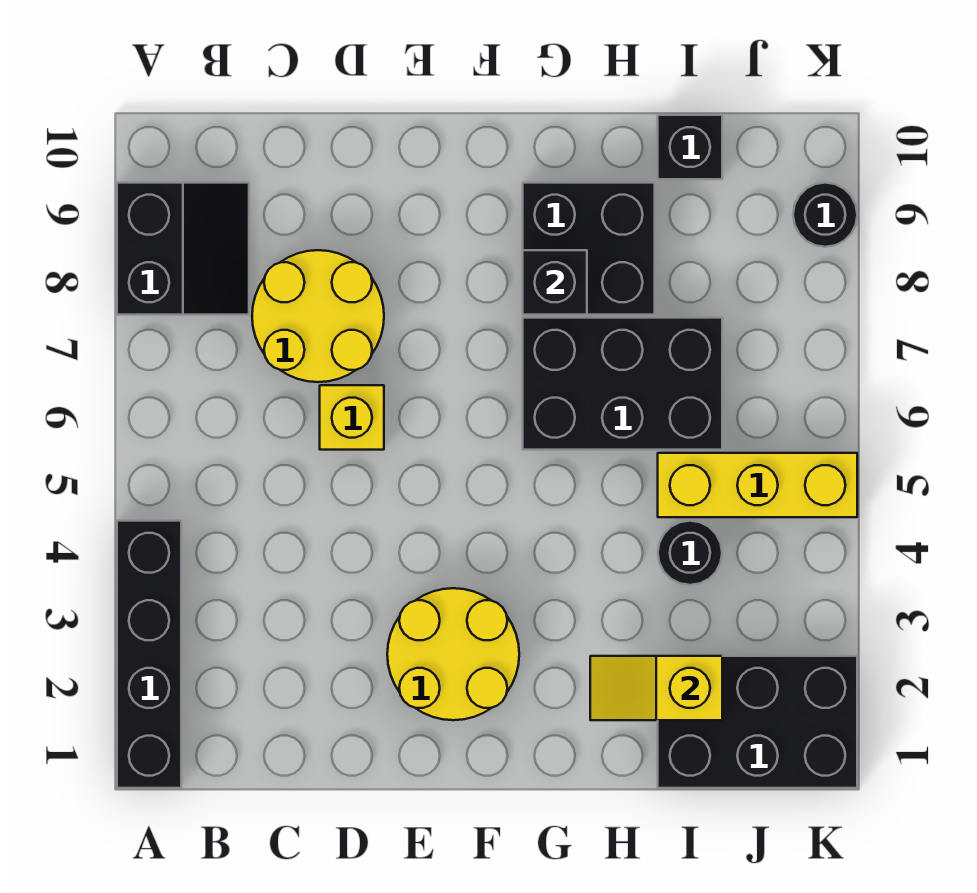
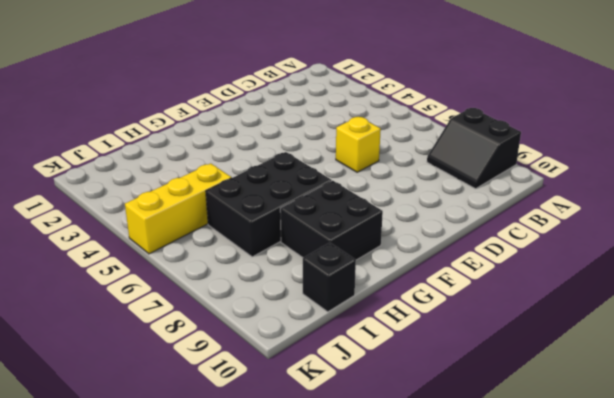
none -> black 1x4 brick [117,521,181,788]
none -> yellow 2x2 round brick [252,250,384,382]
none -> yellow 2x2 round brick [387,588,519,720]

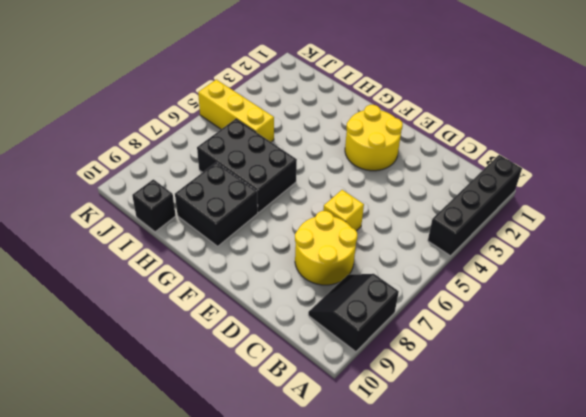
none -> black 2x3 brick [658,656,857,788]
none -> black 1x1 round brick [658,521,722,585]
none -> black 1x1 round brick [793,183,857,247]

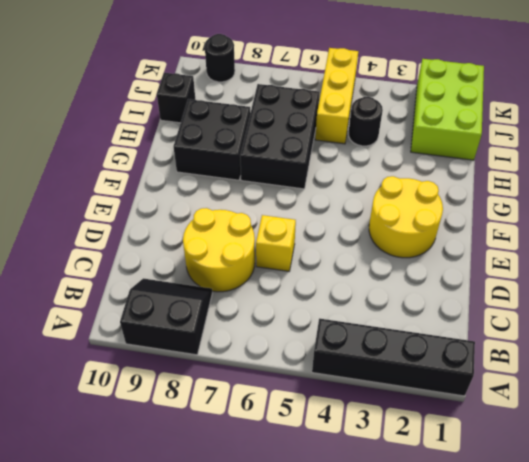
lime 2x3 brick [411,59,484,160] -> black 2x3 brick [658,656,857,788]
none -> black 1x1 brick [523,250,587,315]
none -> yellow 1x2 slope [590,656,722,720]

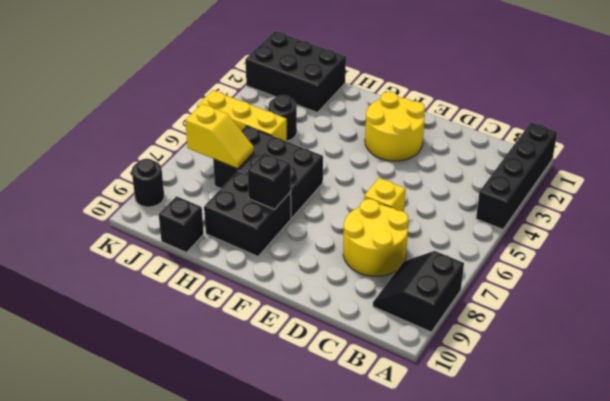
yellow 1x2 slope [185,104,254,169] -> yellow 1x2 slope moved to [590,656,722,720]

